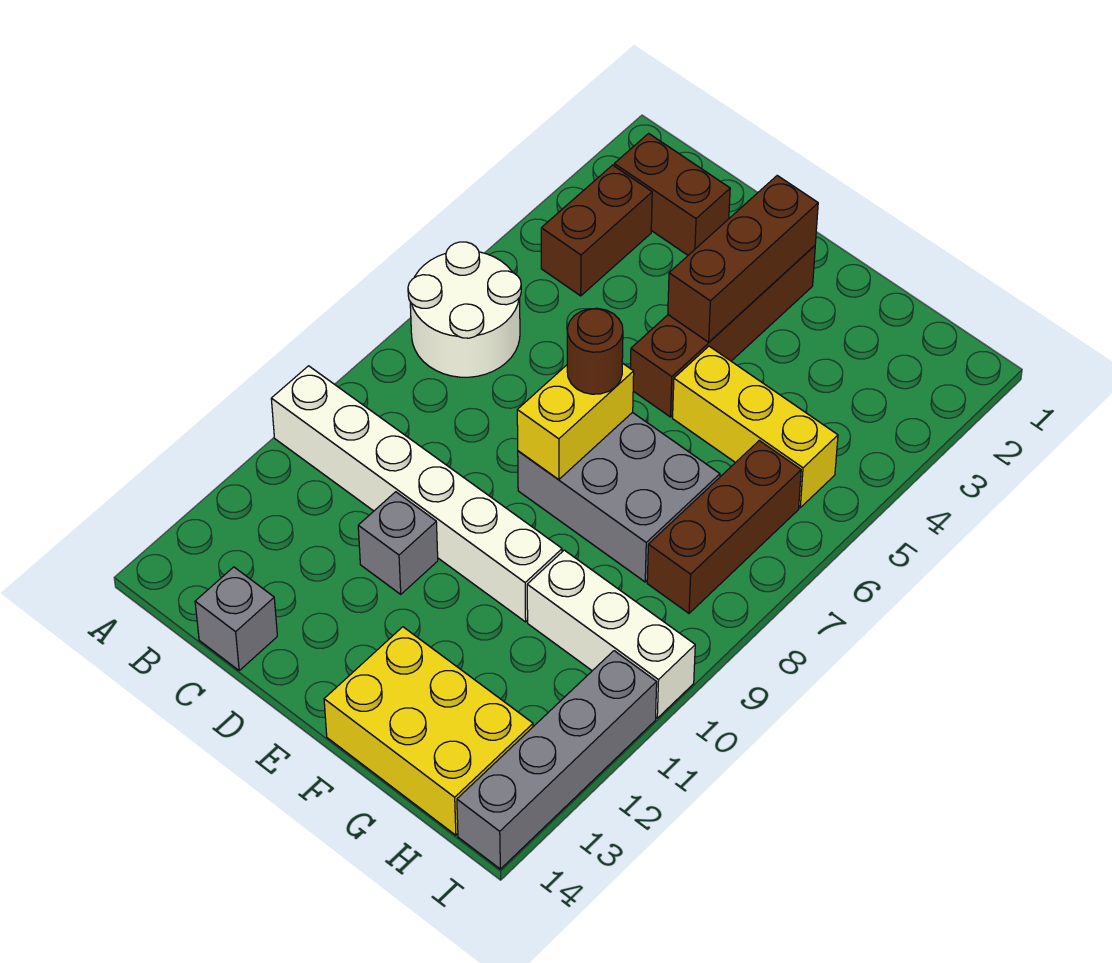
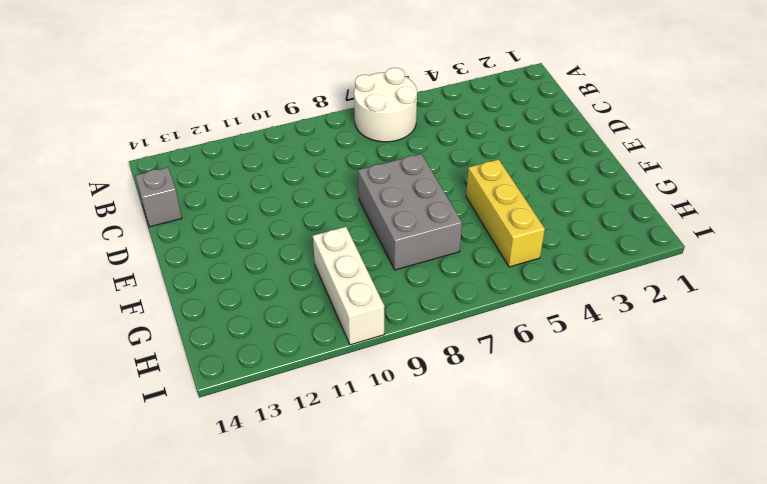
none -> white 1x6 brick [271,366,562,622]
none -> brown 1x2 brick [614,133,730,255]
none -> brown 1x2 brick [541,165,652,296]

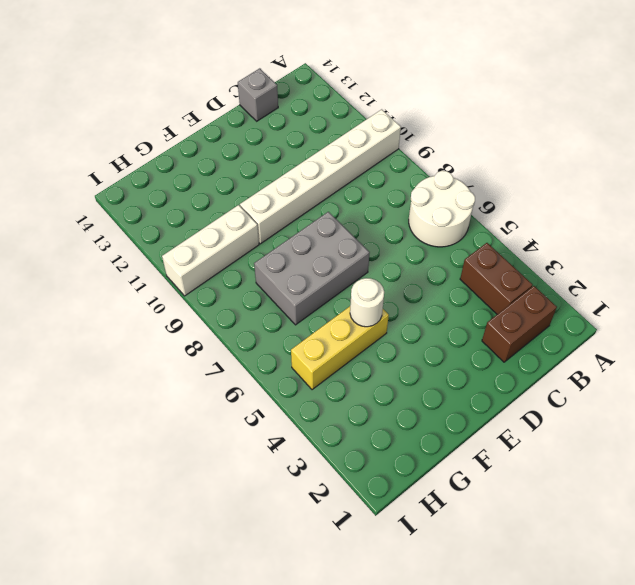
white 1x1 round brick [350,278,384,327] -> none
none -> grey 1x1 brick [358,492,438,594]
none -> brown 1x4 brick [630,246,815,417]
none -> yellow 2x3 brick [324,627,533,835]

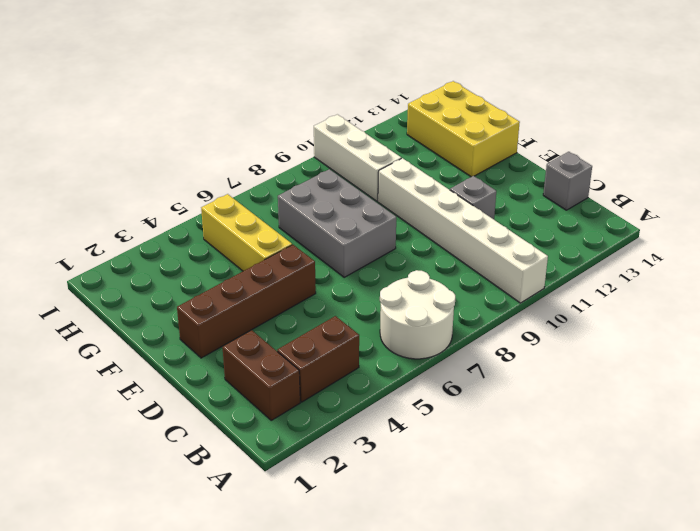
none -> brown 1x3 brick [647,441,801,613]
none -> grey 1x4 brick [457,651,657,869]
none -> brown 1x3 brick [668,176,818,342]

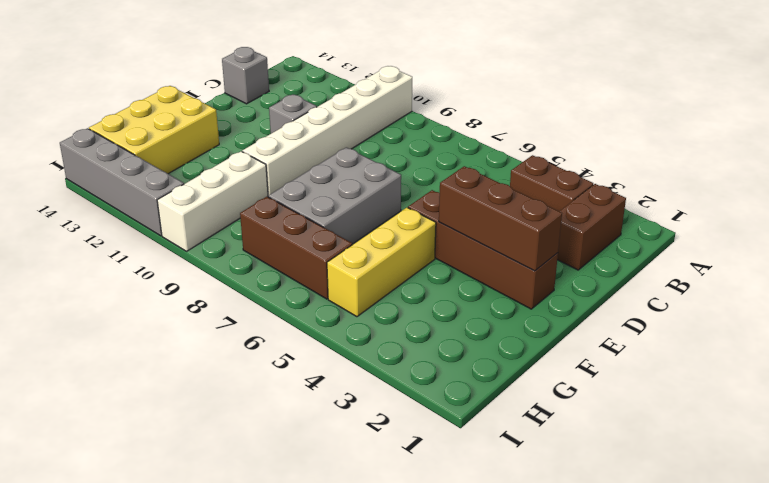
none -> white 2x2 round brick [408,242,521,377]
none -> yellow 1x2 brick [517,363,634,480]
none -> brown 1x1 round brick [567,308,623,394]

